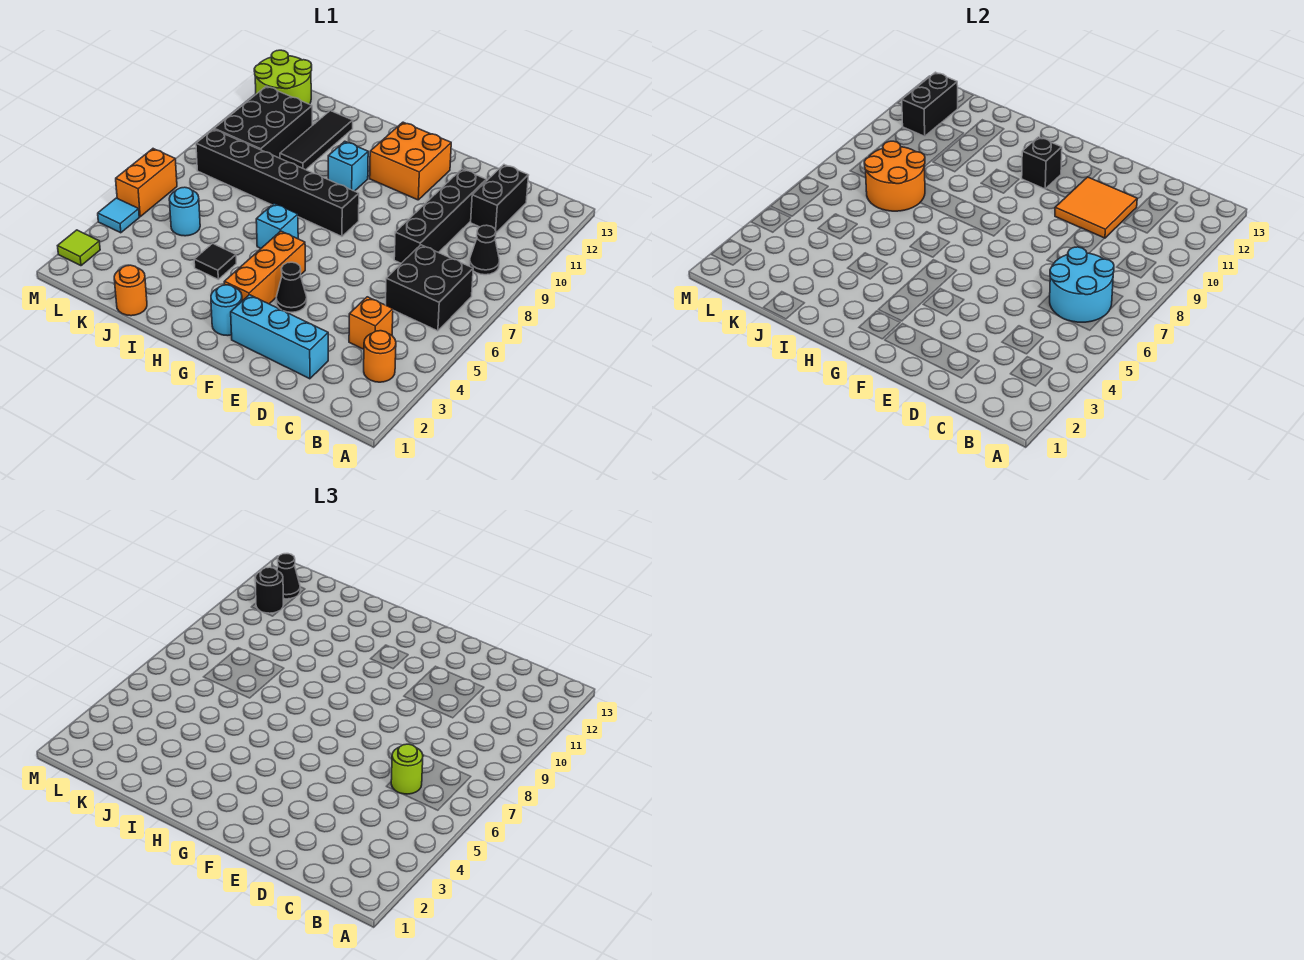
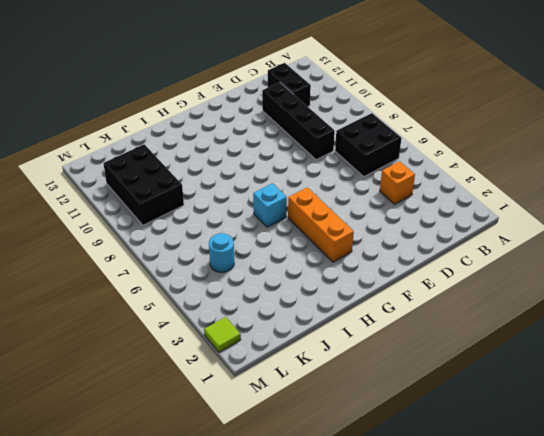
none -> orange 1x1 round brick [364,331,396,382]
none -> black 1x1 cone [469,225,499,275]
none -> cyan 1x3 brick [231,295,328,379]
none -> black 1x1 cone [276,262,307,312]

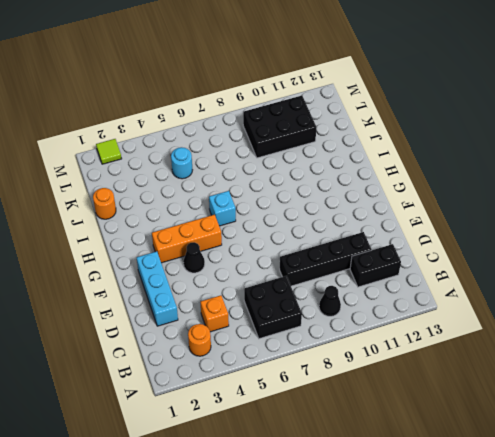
none -> orange 2x2 brick [370,122,451,200]
none -> cyan 1x1 round brick [211,285,242,336]
none -> black 1x6 brick [196,129,359,236]
none -> cyan 1x1 brick [328,141,368,191]

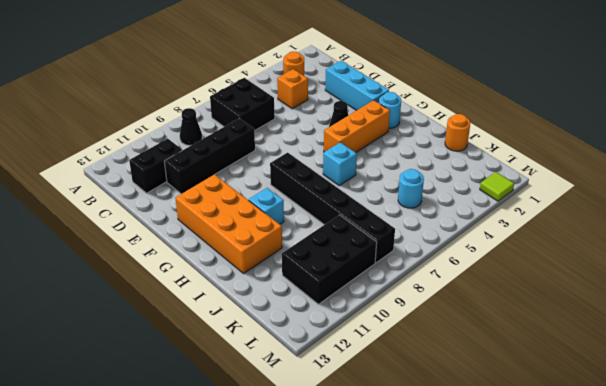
orange 2x4 brick [175,174,282,274] -> orange 2x2 brick [370,122,451,200]
none -> black 1x1 tile [194,243,236,279]
none -> black 1x3 tile [280,111,353,170]
none -> lime 2x2 round brick [254,50,312,104]
none -> cyan 1x1 tile [98,198,139,233]

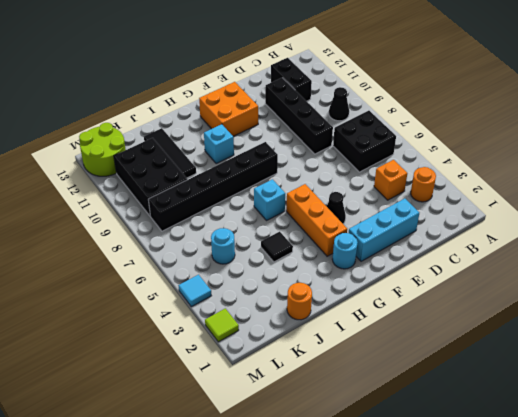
none -> orange 1x2 brick [116,149,177,217]
none -> cyan 2x2 round brick [1050,247,1114,322]
none -> orange 2x2 tile [1055,177,1137,238]
none -> black 1x1 brick [1022,137,1062,189]

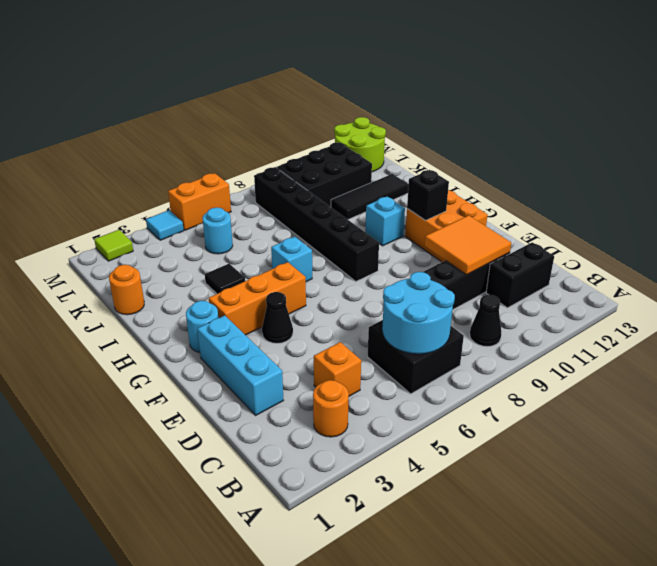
none -> orange 2x2 round brick [864,141,925,211]
none -> black 1x2 brick [902,72,958,136]
none -> lime 1x1 round brick [391,744,423,794]
none -> black 1x1 round brick [255,567,283,613]

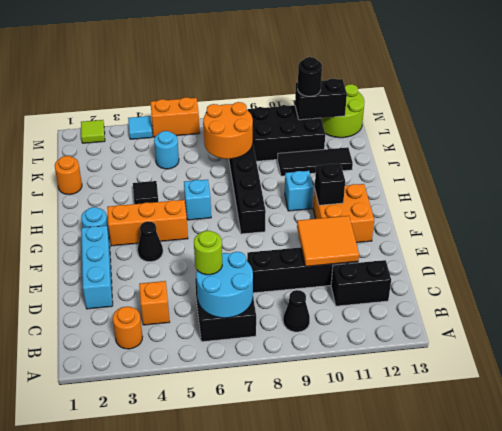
none -> black 1x1 cone [277,554,300,599]

